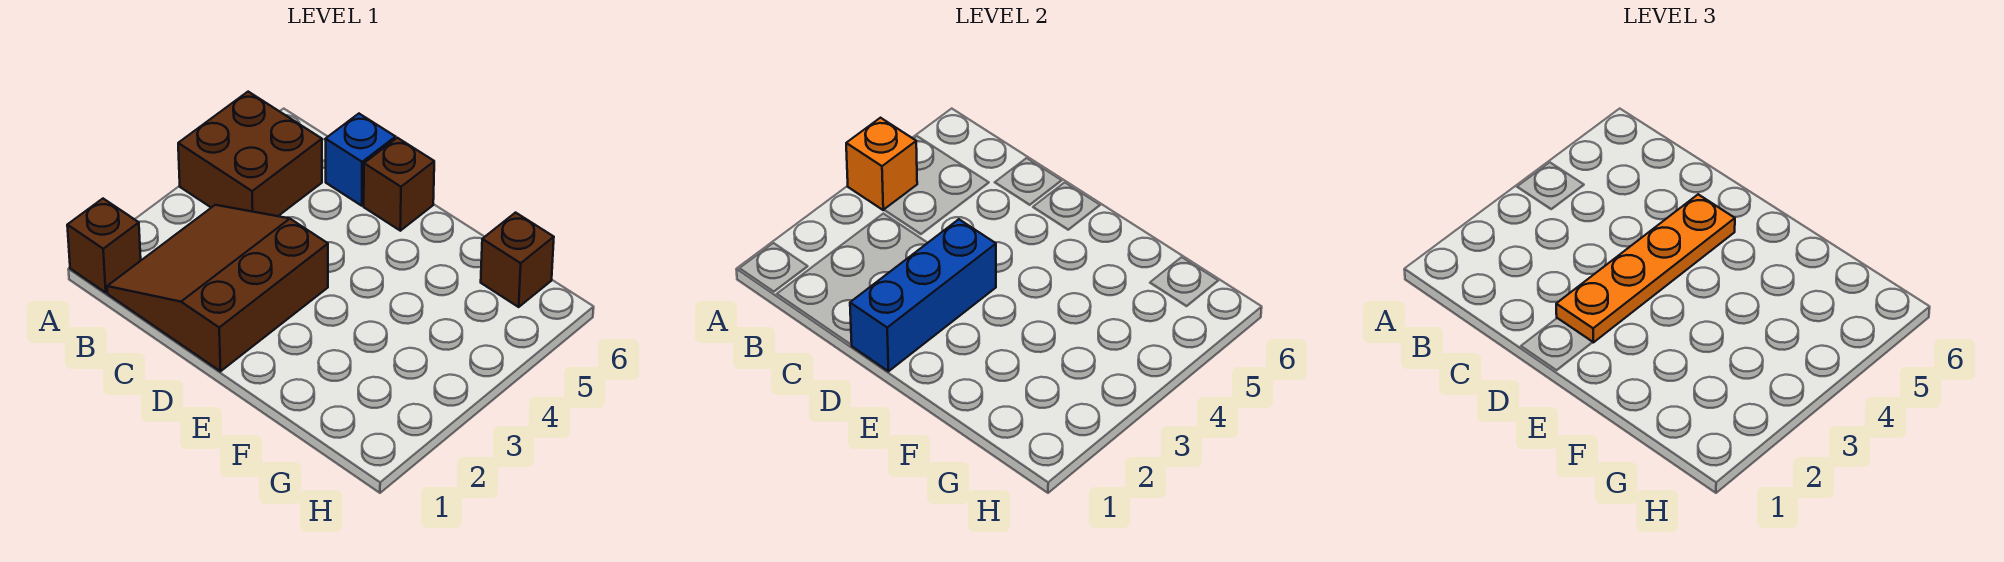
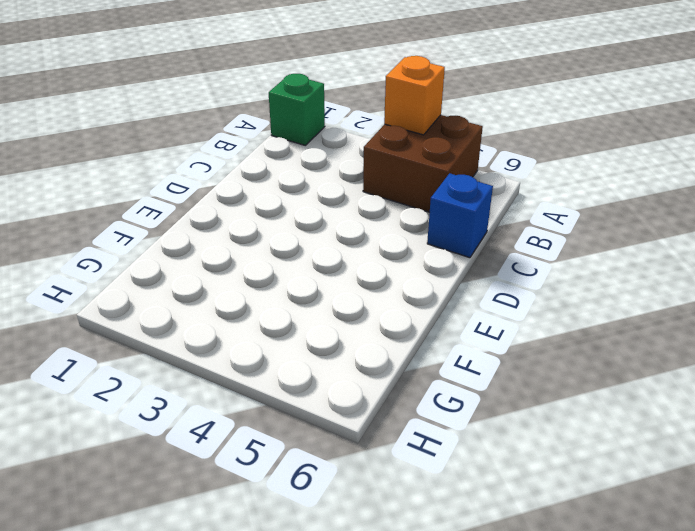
green 1x1 brick [269,74,325,146] -> brown 1x1 brick [67,199,141,293]
none -> brown 3x3 slope [107,205,328,371]
none -> brown 1x1 brick [364,138,434,231]

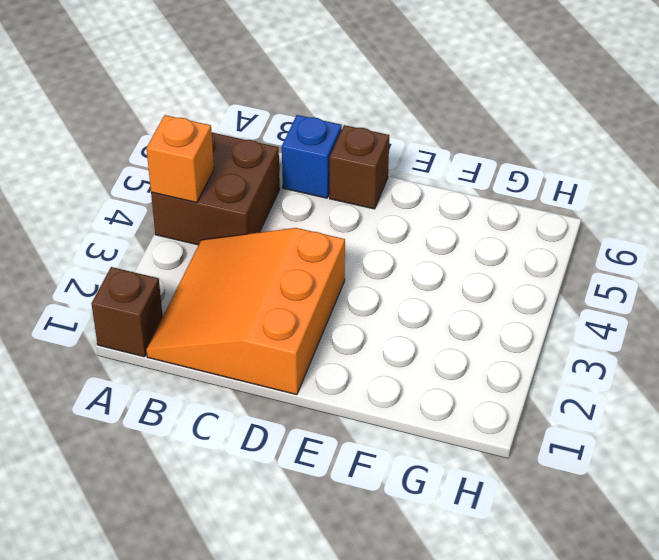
orange 3x3 slope [146,228,345,395] -> brown 3x3 slope [107,205,328,371]
none -> brown 1x1 brick [481,213,554,307]
none -> blue 1x3 brick [850,219,996,371]

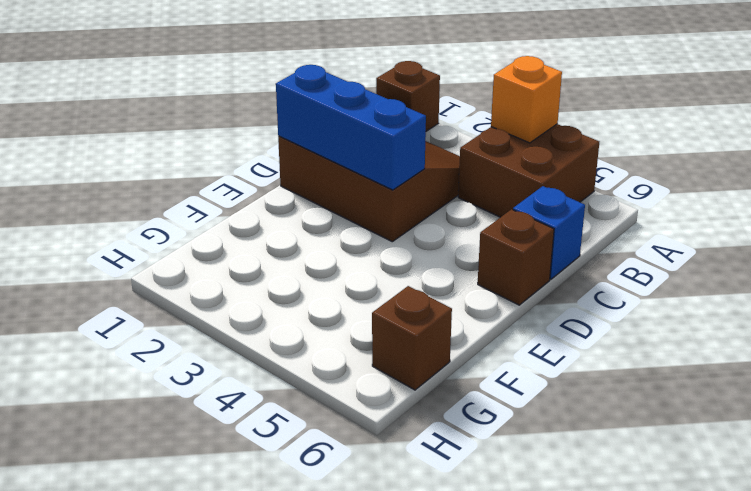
none -> orange 1x4 plate [1556,194,1735,342]

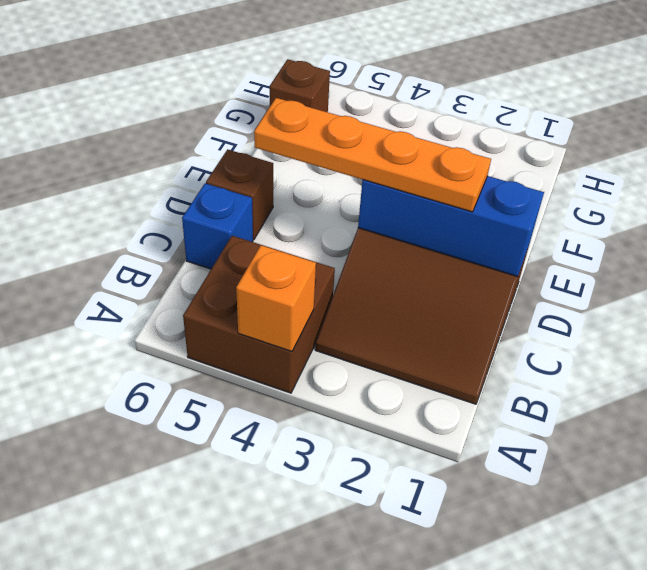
none -> brown 1x1 brick [67,199,141,293]

